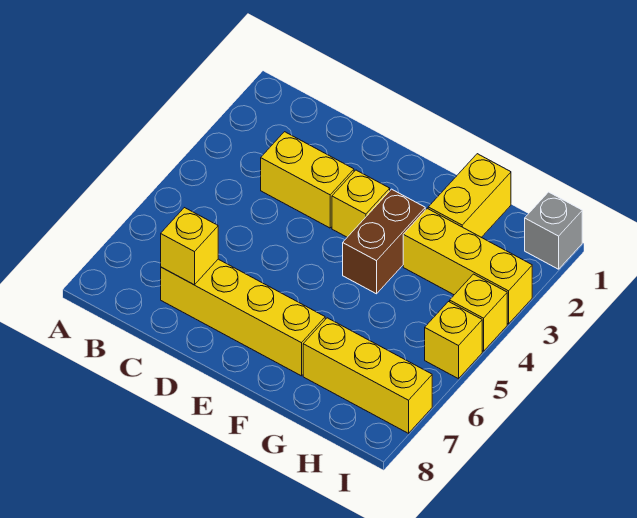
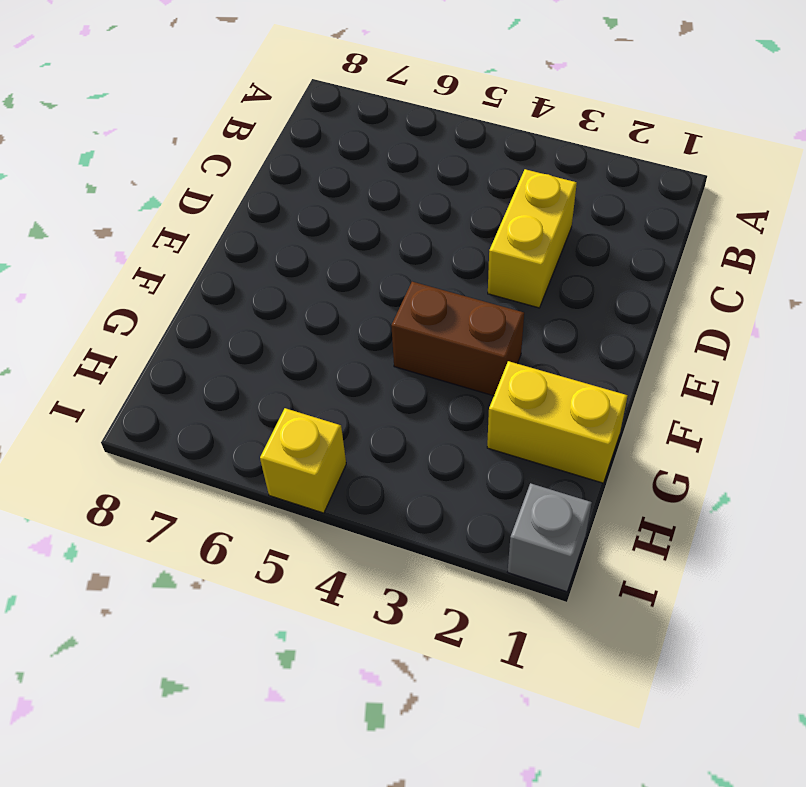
none -> yellow 1x4 brick [161,259,325,376]
none -> yellow 1x1 brick [332,170,390,237]

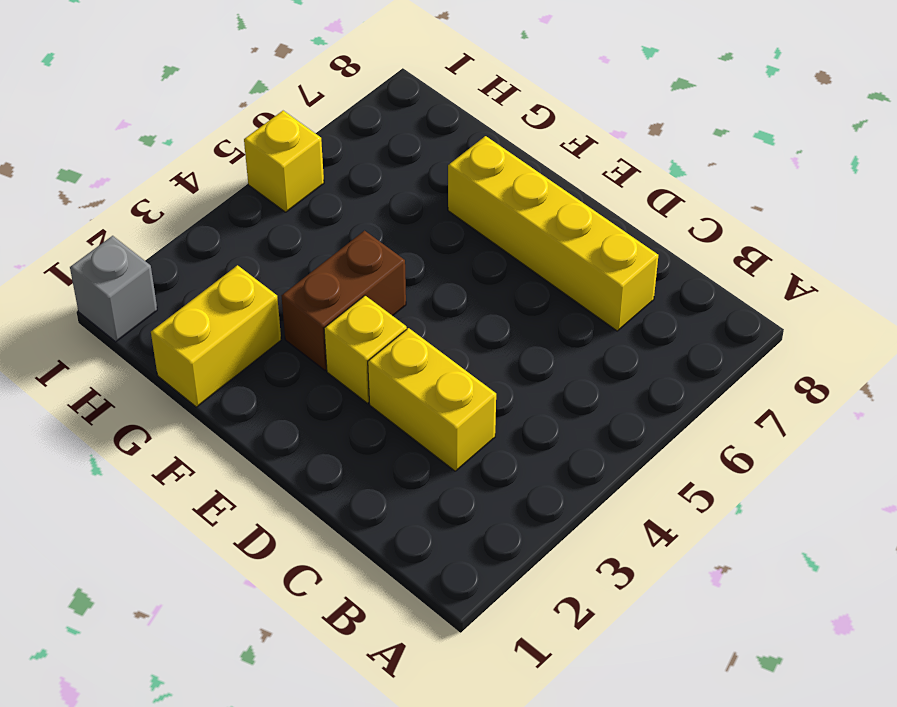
none -> yellow 1x3 brick [403,208,532,324]
none -> yellow 1x3 brick [303,318,432,433]

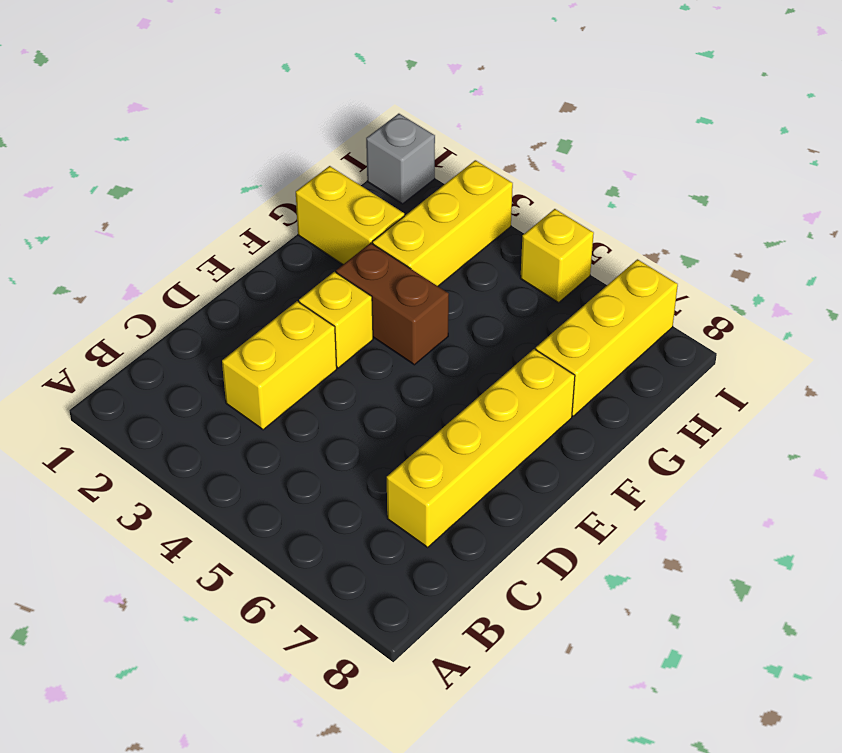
none -> yellow 1x1 brick [450,274,507,351]
none -> yellow 1x1 brick [161,208,218,285]

